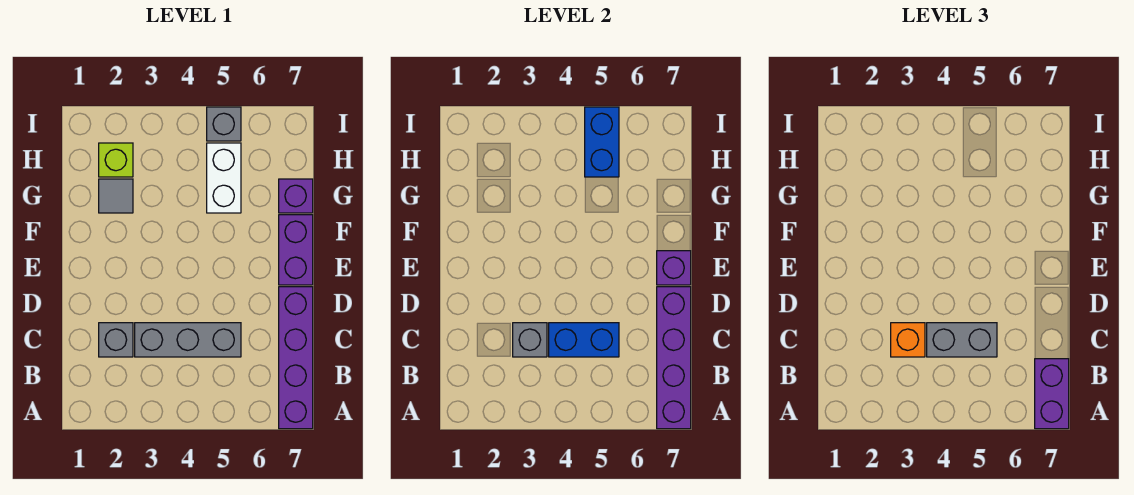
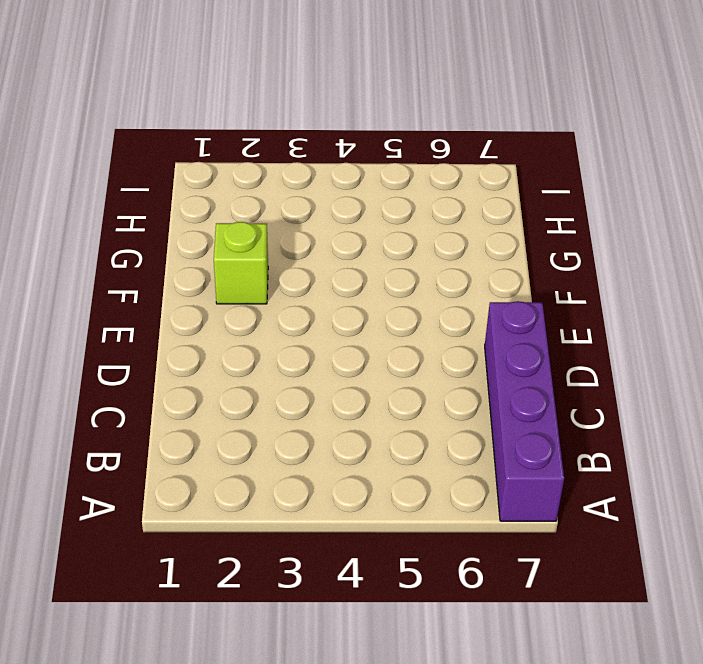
lime 1x1 brick [214,222,268,304] -> lime 1x1 brick moved to [99,143,133,177]
none -> grey 1x1 brick [99,323,133,357]
none -> grey 1x3 brick [135,323,241,357]
none -> purple 1x2 brick [279,215,313,285]

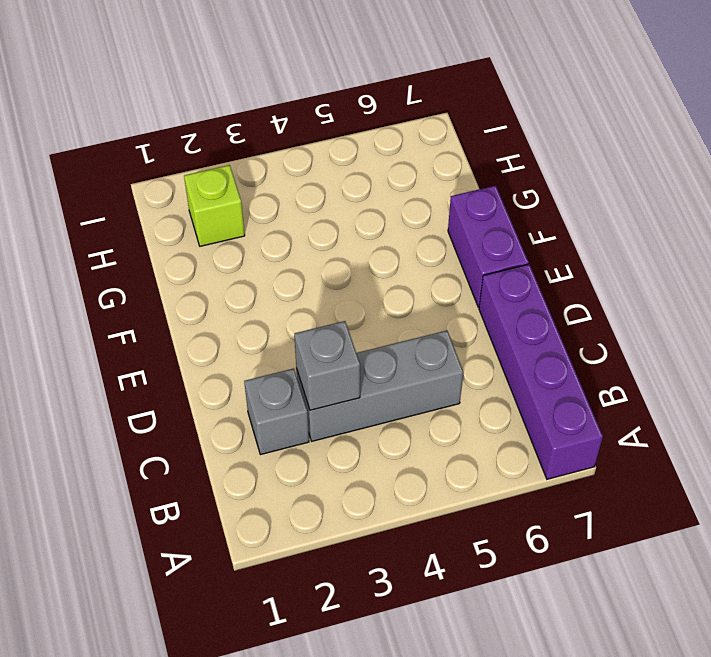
none -> grey 1x1 tile [99,179,133,213]
none -> white 1x2 brick [207,143,241,213]
none -> purple 1x1 brick [279,179,313,213]

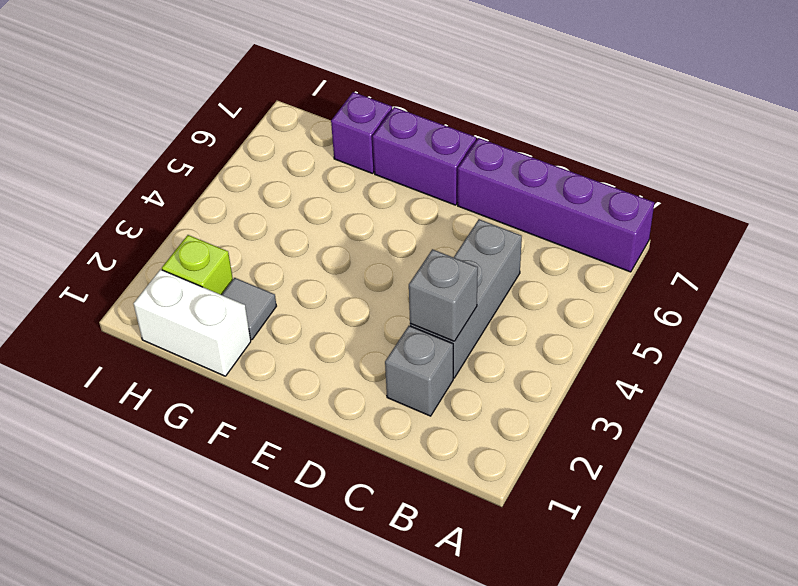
white 1x2 brick [134,270,251,376] -> white 1x2 brick moved to [207,143,241,213]
none -> grey 1x1 brick [207,107,241,141]
none -> purple 1x4 brick [657,287,691,429]
none -> blue 1x2 brick [549,323,619,357]

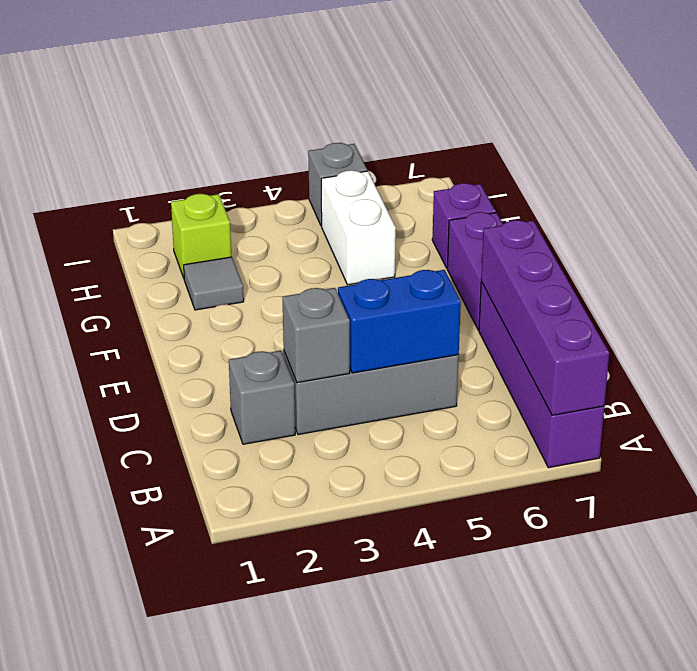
none -> purple 1x1 brick [657,251,691,285]
none -> blue 1x2 brick [585,107,619,177]
none -> purple 1x2 brick [1035,359,1069,429]

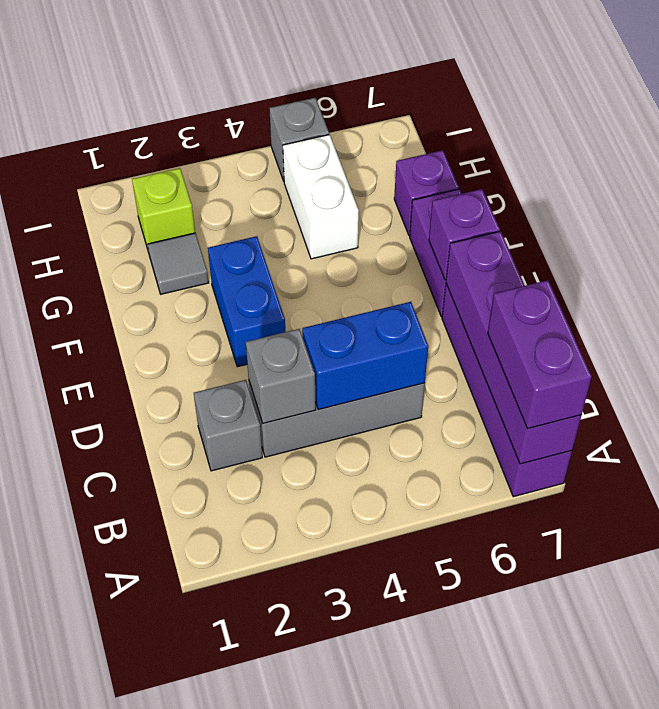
blue 1x2 brick [208,236,285,367] -> blue 1x2 brick moved to [585,107,619,177]
none -> orange 1x1 brick [891,323,925,357]
none -> grey 1x2 brick [927,323,997,357]

